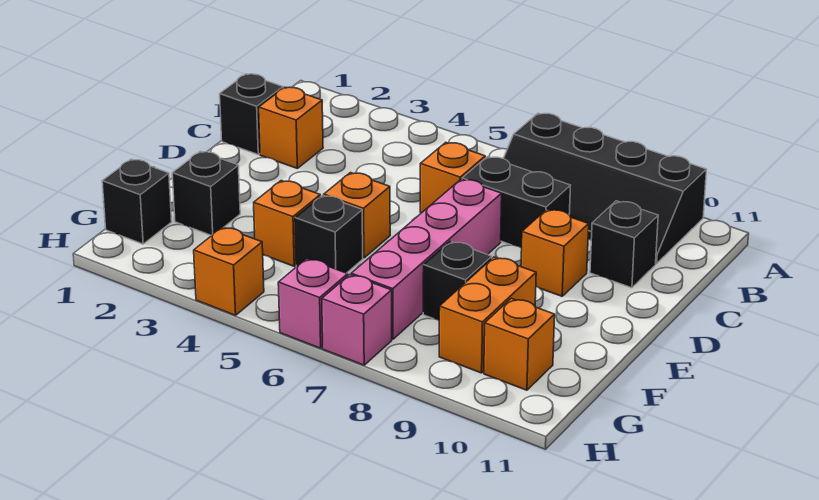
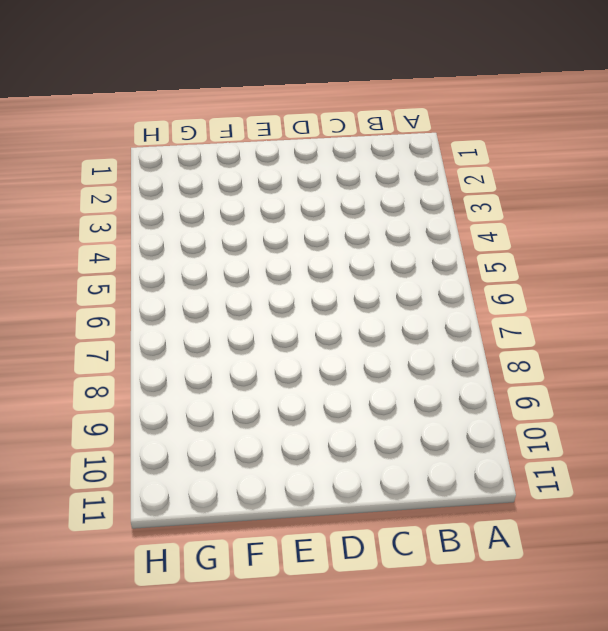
none -> black 2x4 slope [503,113,707,264]
none -> black 1x1 brick [220,74,283,154]
none -> orange 1x1 brick [259,87,323,168]

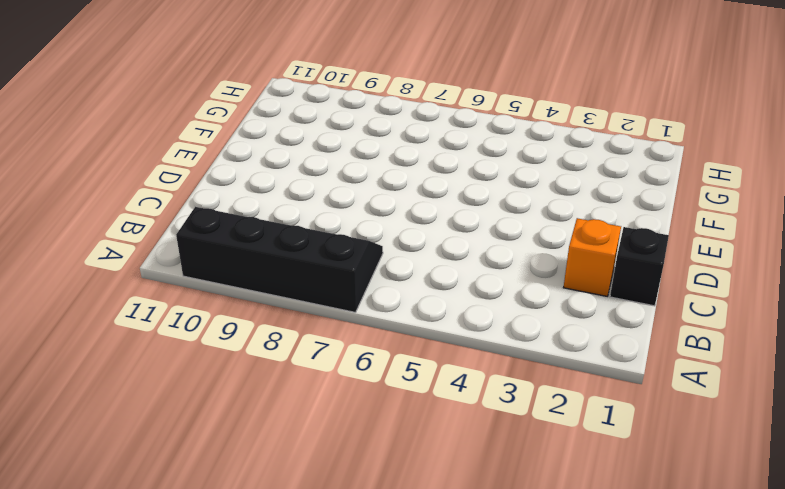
none -> orange 1x1 brick [420,142,485,213]
none -> black 1x2 brick [462,157,571,248]
none -> black 1x1 brick [590,201,658,288]

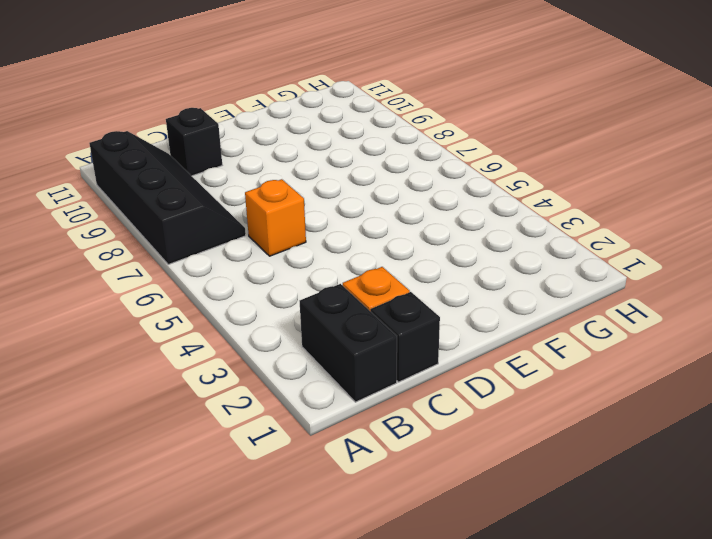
black 1x2 brick [300,284,397,402] -> black 1x2 brick moved to [462,157,571,248]
none -> pink 1x4 brick [351,179,502,339]
none -> orange 1x1 brick [521,209,589,296]
none -> orange 1x1 brick [324,173,390,258]

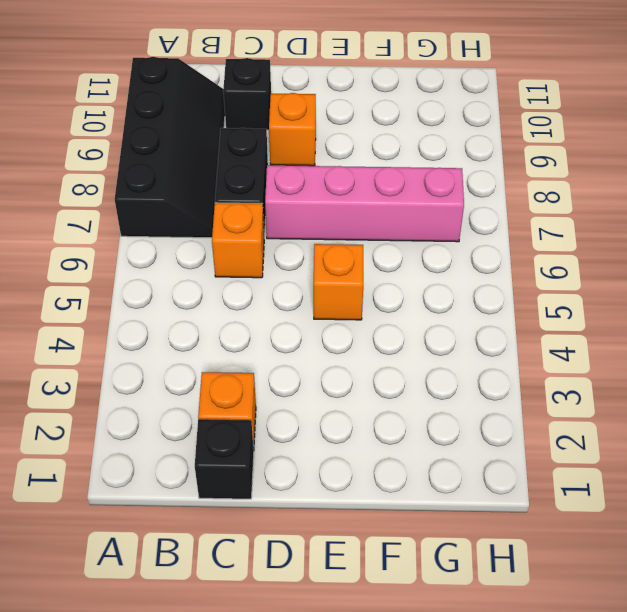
none -> black 1x1 brick [172,152,240,236]
none -> orange 1x1 brick [254,181,320,266]
none -> black 1x1 brick [295,195,363,273]

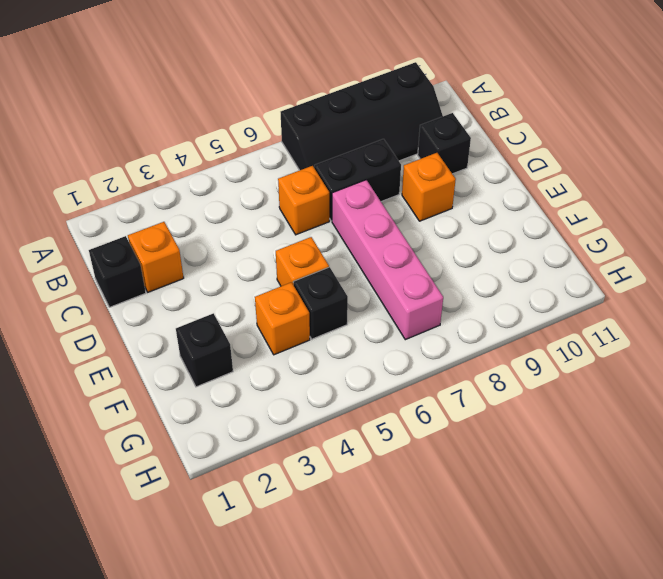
none -> black 1x1 brick [423,241,492,320]
none -> orange 1x2 brick [439,257,536,373]
none -> black 1x1 brick [102,159,172,244]

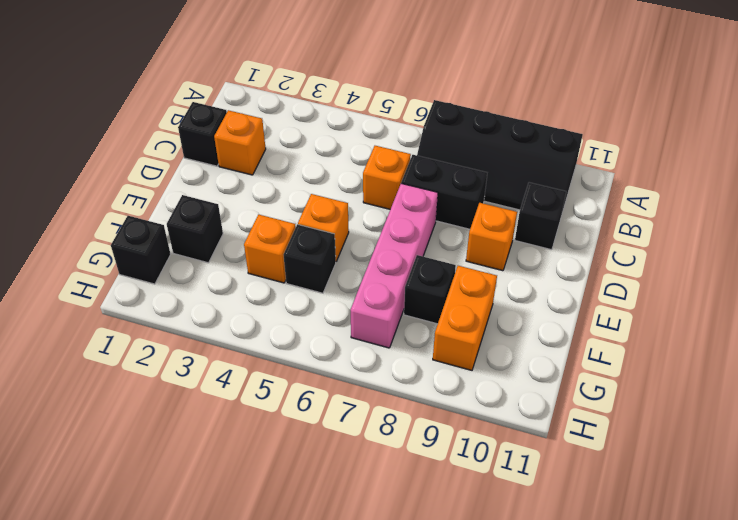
none -> orange 1x1 brick [484,298,555,390]
none -> orange 1x1 brick [194,227,264,315]
none -> pink 1x1 brick [278,259,348,348]

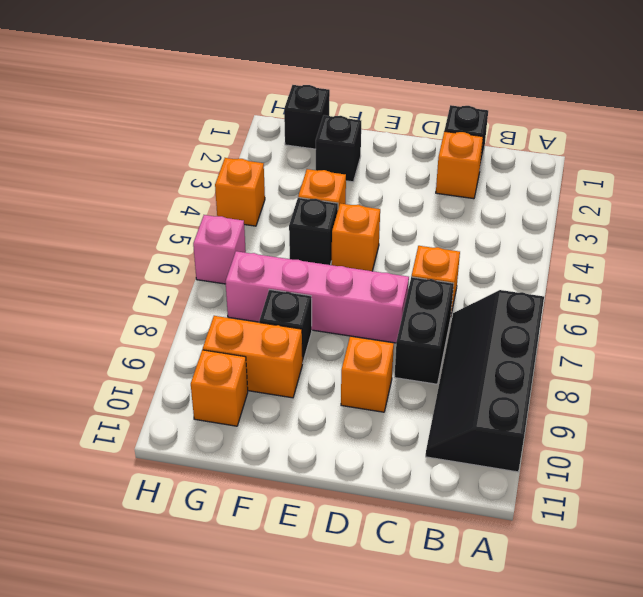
none -> black 1x1 brick [590,201,658,288]
none -> pink 1x1 brick [322,275,392,365]

